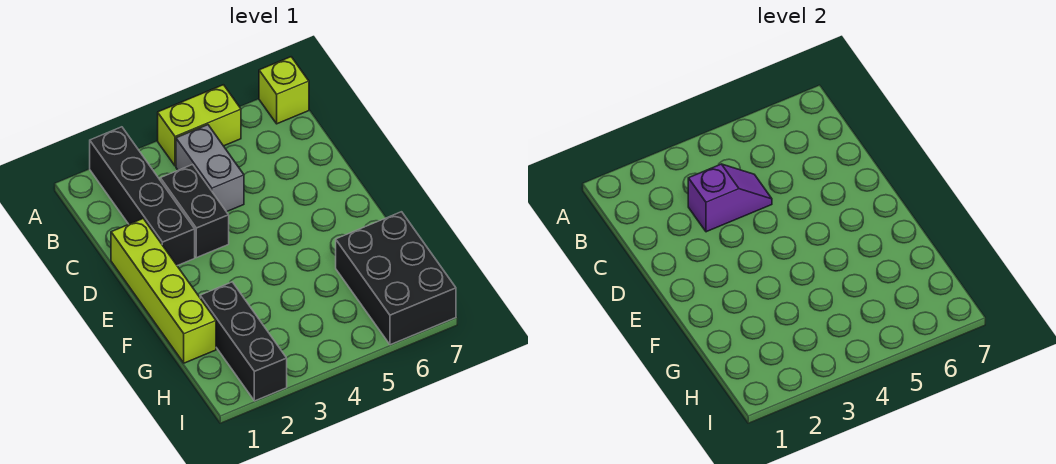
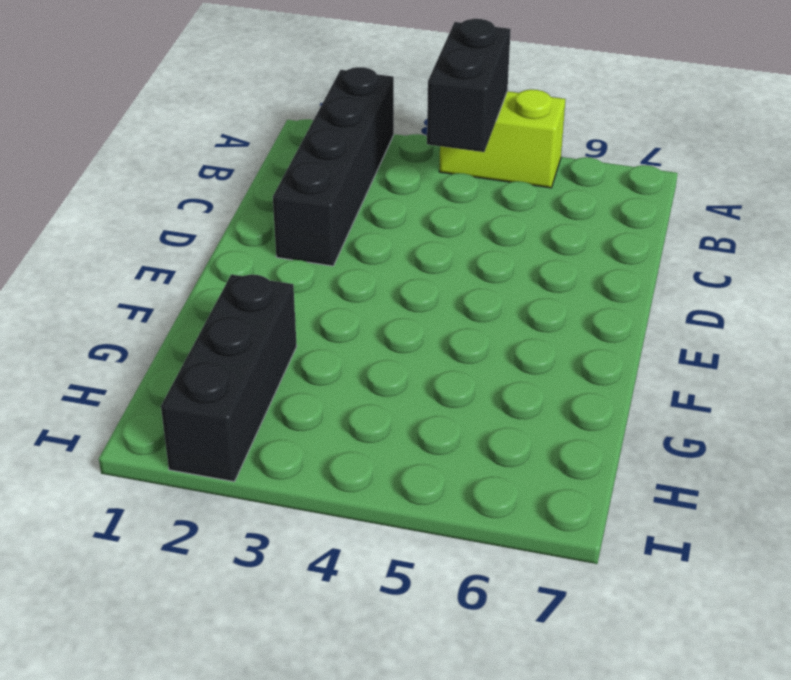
black 1x2 brick [427,19,511,152] -> black 1x2 brick moved to [160,165,229,258]
none -> lime 1x1 brick [259,57,309,124]
none -> grey 1x2 brick [176,125,244,212]

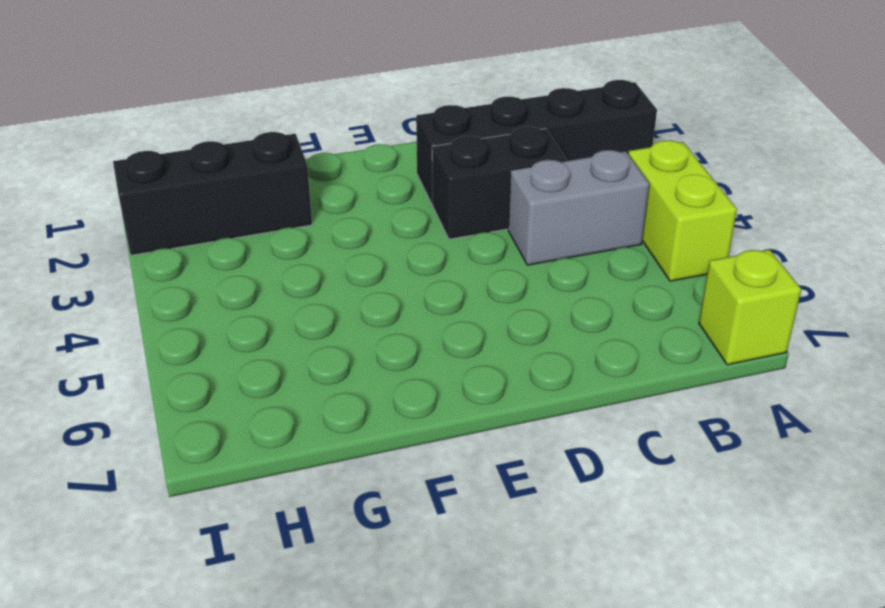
none -> lime 1x4 brick [111,219,216,363]
none -> black 2x3 brick [336,212,456,345]

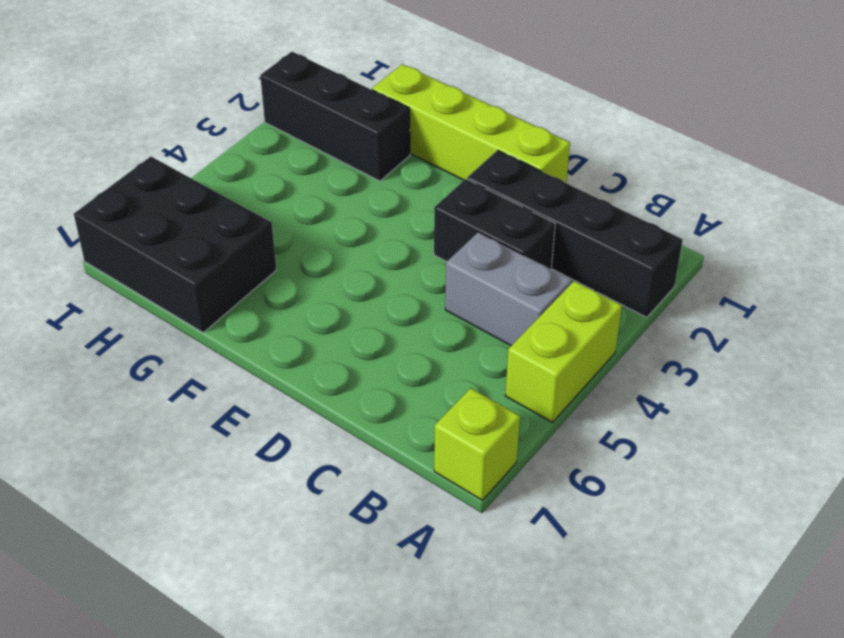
none -> purple 1x2 slope [688,164,772,232]

